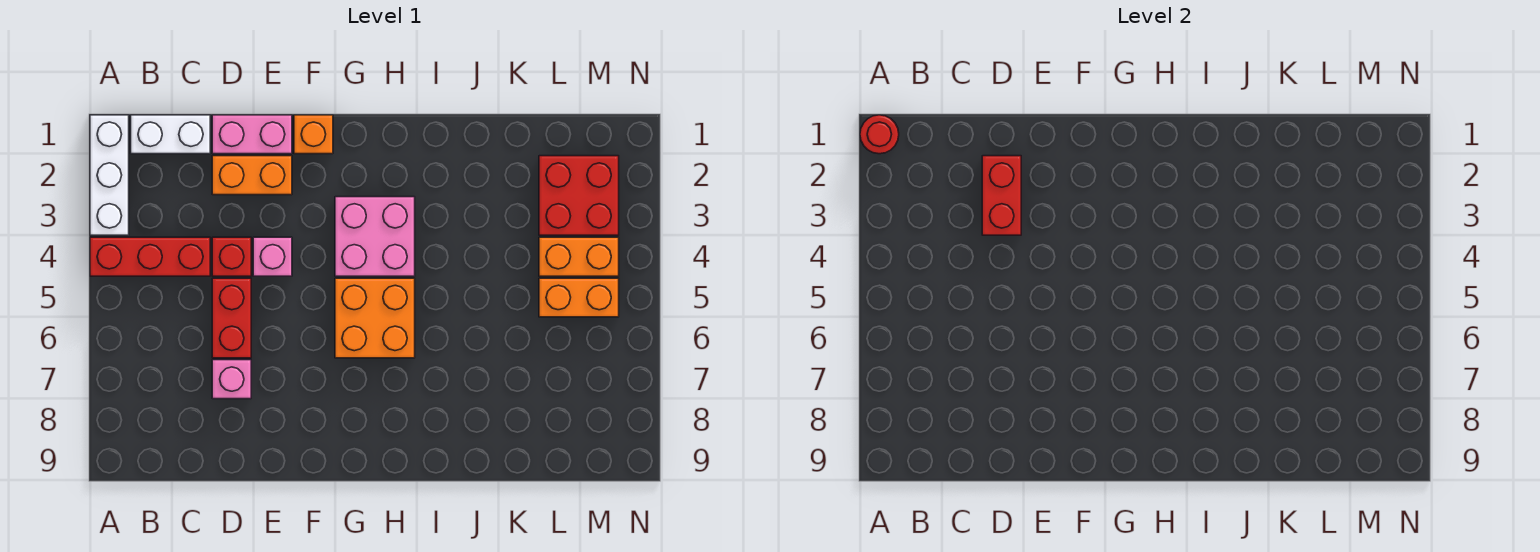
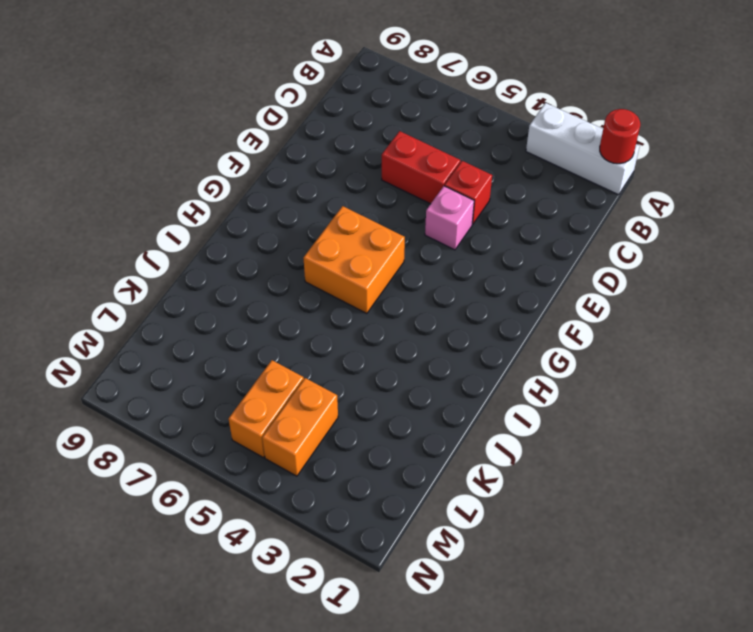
none -> red 1x3 brick [90,237,210,276]
none -> white 1x2 brick [131,115,210,154]
none -> pink 1x2 brick [212,115,292,154]

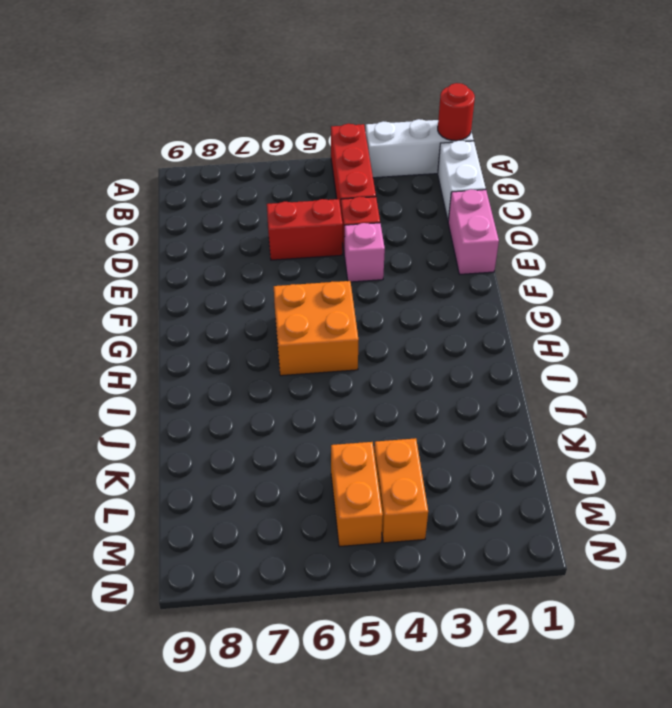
none -> orange 1x2 brick [212,156,292,195]
none -> pink 1x1 brick [212,360,251,399]
none -> orange 1x1 brick [294,115,333,154]

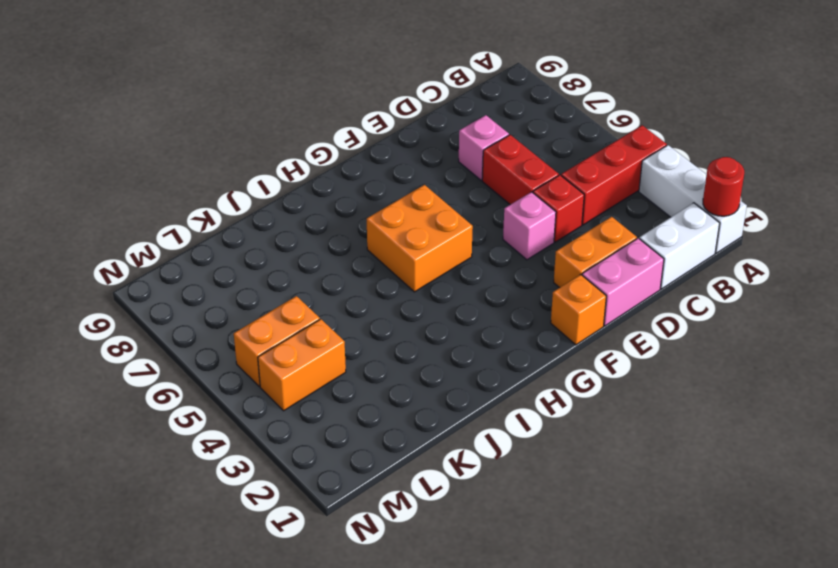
none -> pink 2x2 brick [335,197,415,276]
none -> red 2x2 brick [539,156,619,235]
none -> red 1x2 brick [982,156,1021,235]

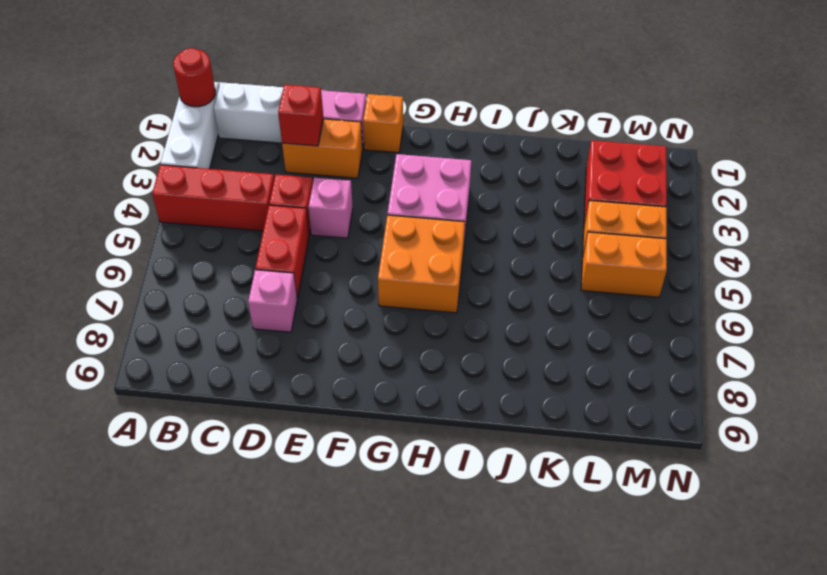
red 1x1 brick [278,85,323,146] -> red 1x2 brick [982,156,1021,235]

